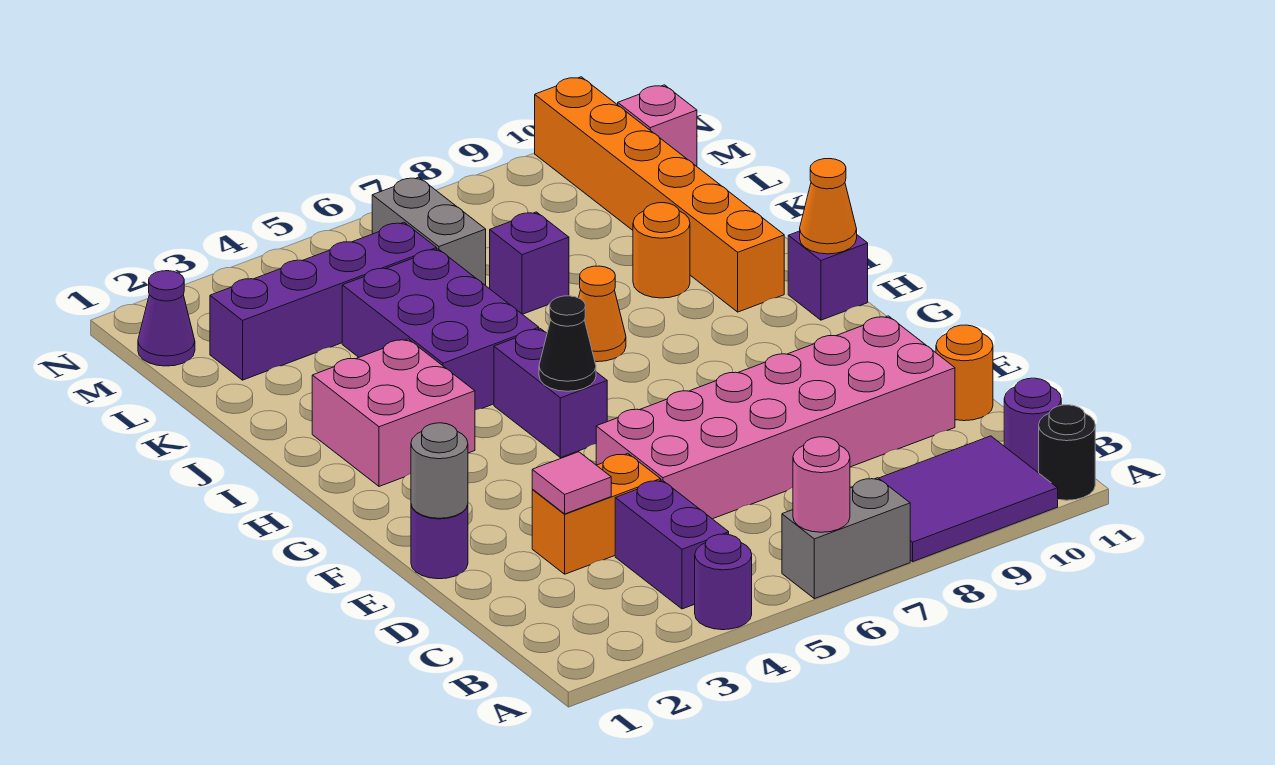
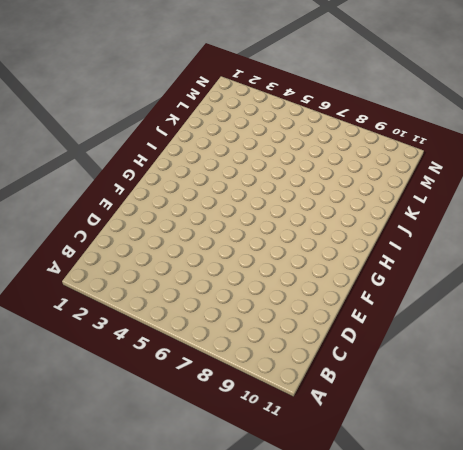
none -> purple 1x1 round brick [695,534,752,630]
none -> grey 1x2 brick [782,478,910,599]
none -> purple 2x3 tile [879,436,1058,562]

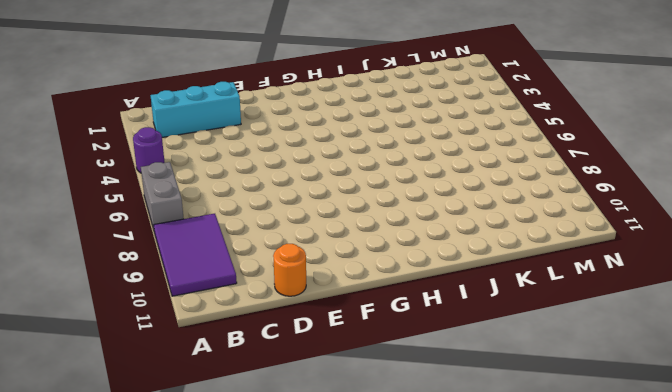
cyan 1x3 brick [151,82,241,137] -> none
none -> black 1x1 round brick [1039,405,1095,500]
none -> purple 1x2 brick [615,480,729,609]
none -> purple 1x1 round brick [1004,378,1061,473]

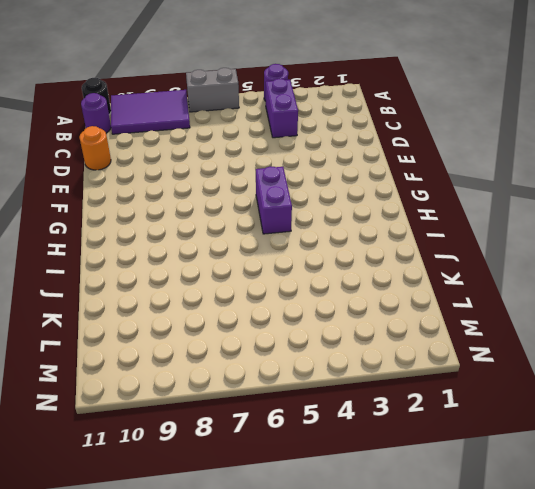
none -> orange 1x2 brick [532,454,661,574]
none -> pink 2x6 brick [596,316,955,519]
none -> purple 1x1 round brick [411,505,468,579]

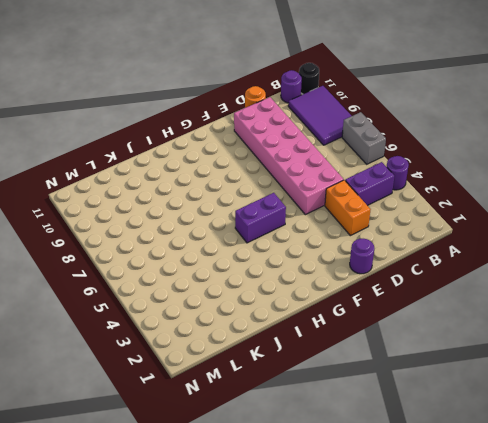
none -> pink 2x2 brick [312,339,475,486]
none -> purple 1x1 brick [788,231,868,320]
none -> purple 2x3 brick [342,249,539,410]

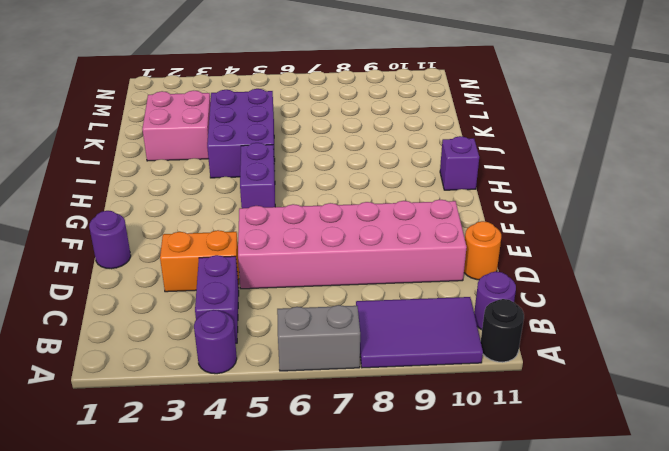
pink 2x2 brick [142,91,211,161] -> pink 2x2 brick moved to [312,339,475,486]
none -> orange 1x1 cone [579,266,626,362]
none -> orange 1x6 brick [535,77,784,312]
none -> orange 1x1 round brick [633,203,690,298]

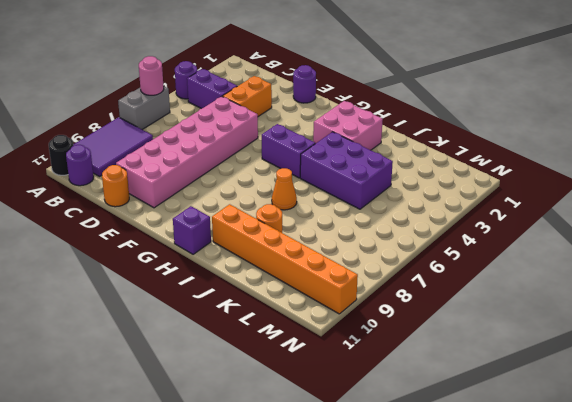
none -> purple 1x1 brick [490,212,569,314]
none -> purple 1x4 brick [210,222,437,380]
none -> grey 1x2 brick [372,177,486,286]

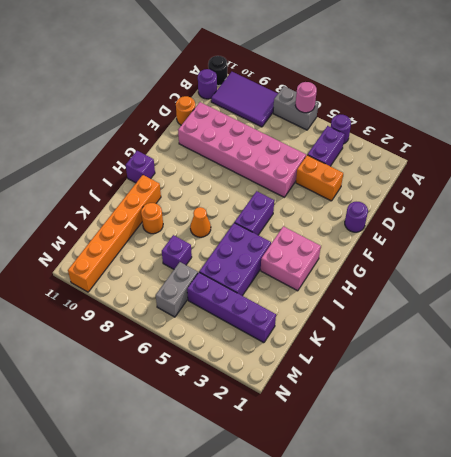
none -> purple 1x1 cone [138,271,195,366]
none -> pink 1x1 brick [618,85,697,166]
none -> pink 1x1 tile [532,452,611,514]

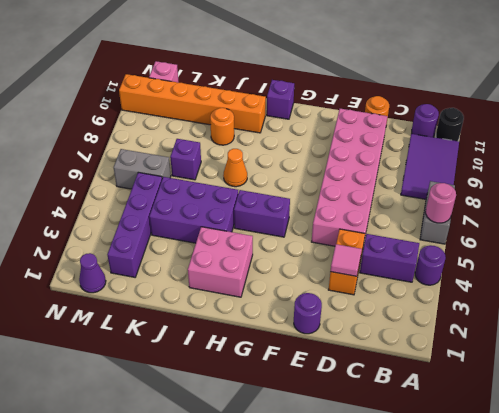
none -> grey 1x1 round brick [411,423,468,518]
none -> black 1x1 cone [539,296,596,391]
none -> orange 1x1 cone [800,159,857,254]

